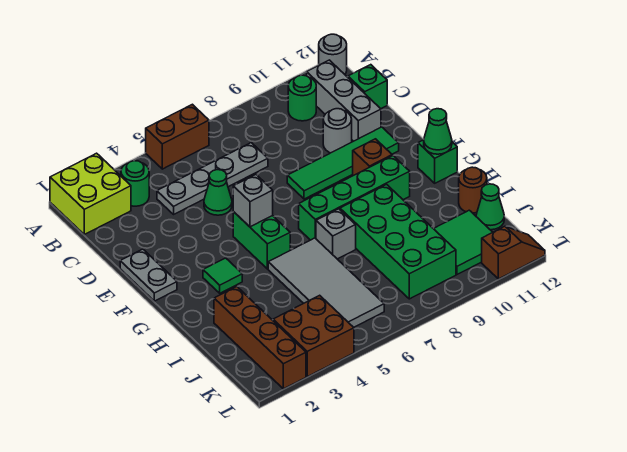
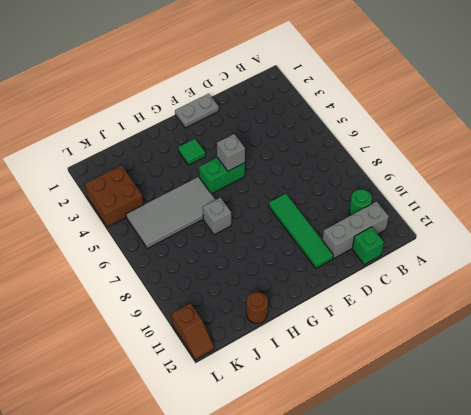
none -> lime 2x2 brick [50,153,131,234]
none -> brown 1x2 brick [146,104,209,169]
none -> grey 1x1 round brick [319,34,347,74]

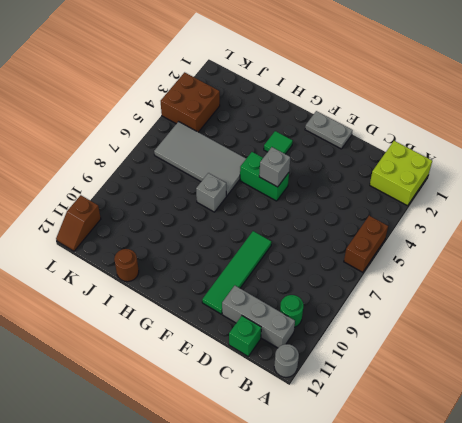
none -> green 1x1 round brick [121,161,149,206]
none -> grey 1x4 plate [157,143,268,214]
none -> green 1x1 cone [204,170,232,215]

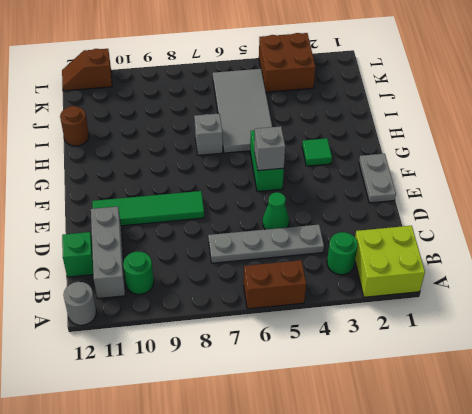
none -> grey 1x1 round brick [323,109,352,153]
none -> brown 1x1 brick [353,139,392,176]
none -> green 1x4 brick [299,156,410,240]

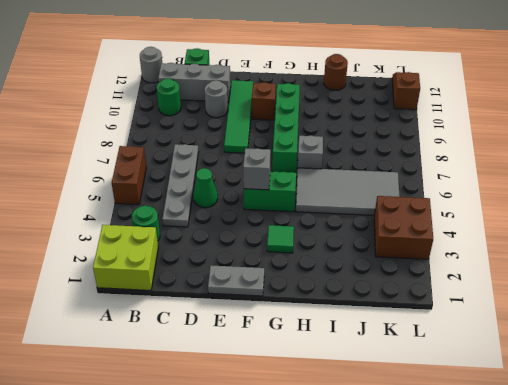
none -> green 1x1 brick [418,140,457,183]
none -> green 2x4 brick [340,184,456,299]
none -> brown 1x4 brick [214,287,306,389]

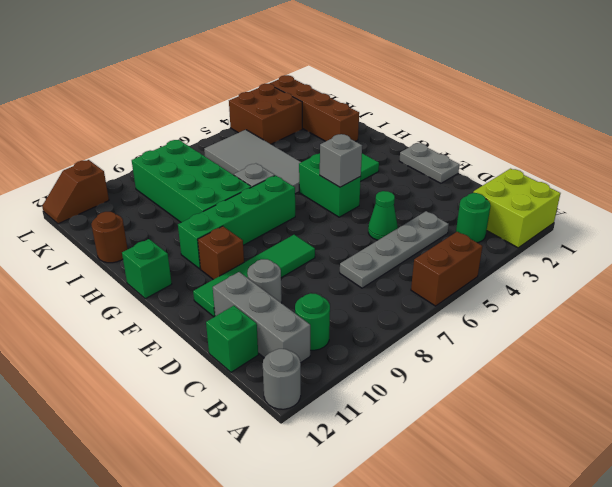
none -> green 2x2 tile [434,210,493,274]
none -> green 1x1 cone [476,184,504,230]
none -> green 1x1 cone [424,109,452,154]

